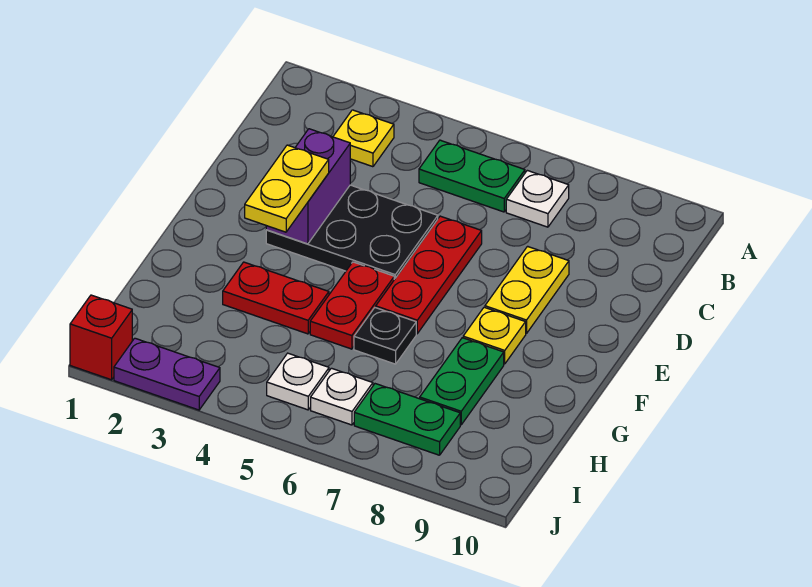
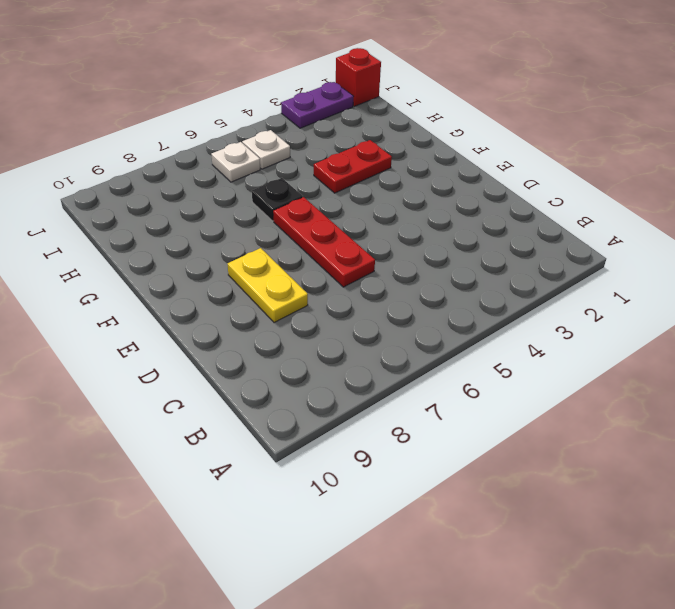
none -> yellow 1x1 plate [333,110,394,167]
none -> green 1x2 plate [419,140,525,212]
none -> white 1x1 plate [506,170,569,227]

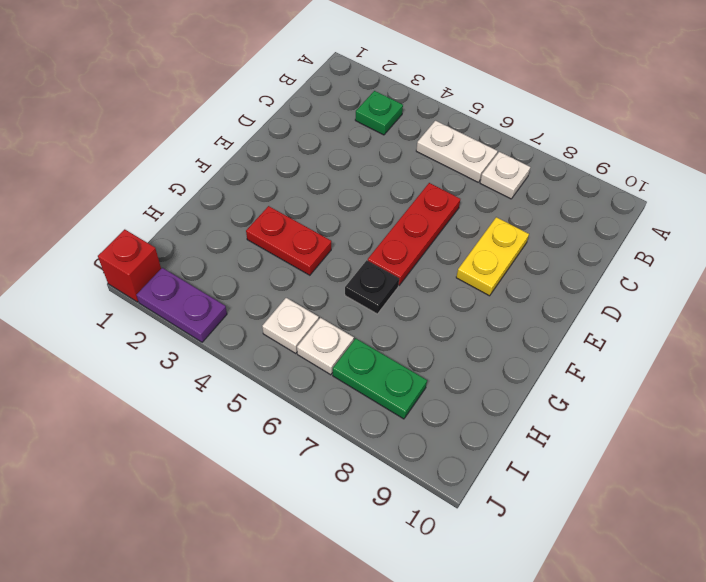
green 1x1 plate [355,91,403,135] -> yellow 1x1 plate [333,110,394,167]
white 1x2 plate [416,121,497,182] -> green 1x2 plate [419,140,525,212]
none -> black 2x3 plate [266,185,438,279]
none -> red 1x2 plate [310,262,394,349]
none -> yellow 1x1 plate [463,307,526,364]

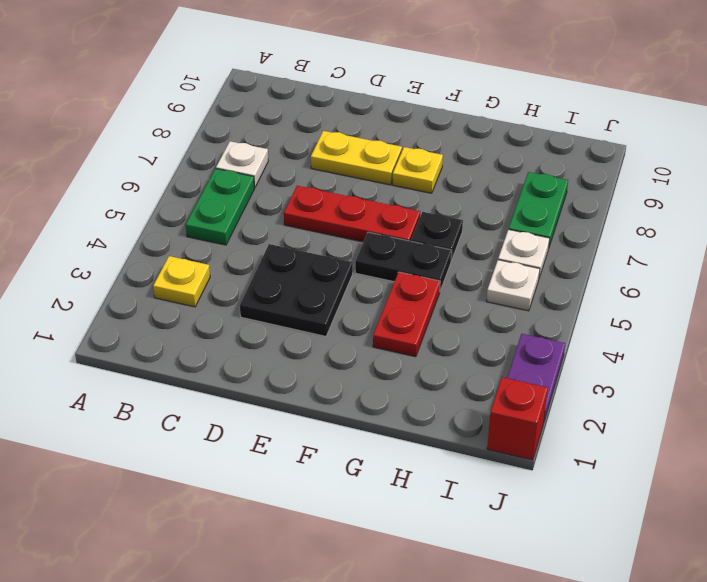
black 2x2 plate [240,244,353,336] -> black 2x3 plate [266,185,438,279]
black 1x2 plate [355,232,452,290] -> red 1x2 plate [310,262,394,349]
none -> green 1x2 plate [420,338,504,425]
none -> purple 1x2 brick [266,129,350,244]
none -> yellow 1x2 plate [245,145,329,232]

